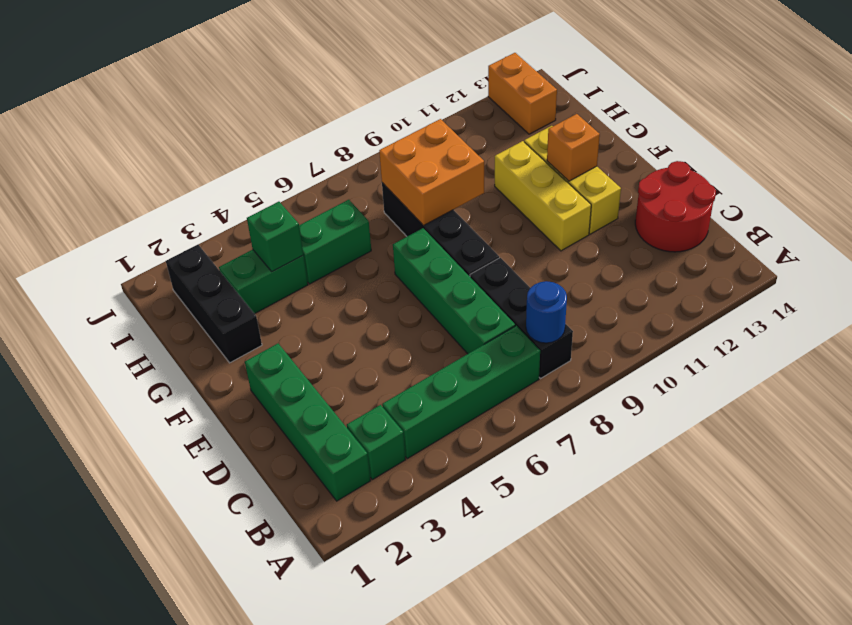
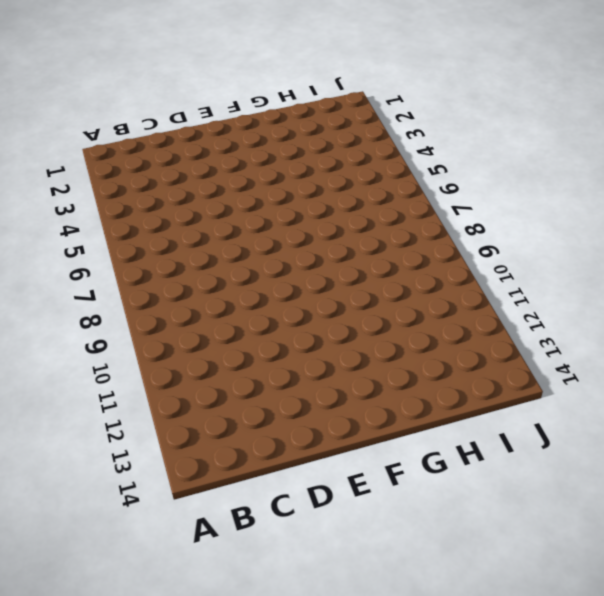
none -> green 1x4 brick [245,343,371,501]
none -> green 1x1 brick [347,405,406,480]
none -> green 1x4 brick [382,326,540,459]

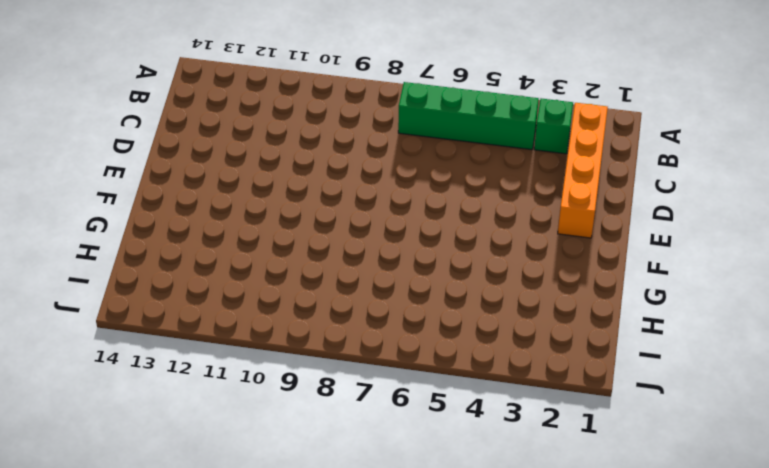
orange 1x4 brick [558,103,608,238] -> green 1x4 brick [245,343,371,501]
none -> black 1x3 brick [470,258,573,379]
none -> green 1x4 brick [393,228,515,354]
none -> red 2x2 round brick [635,161,716,252]

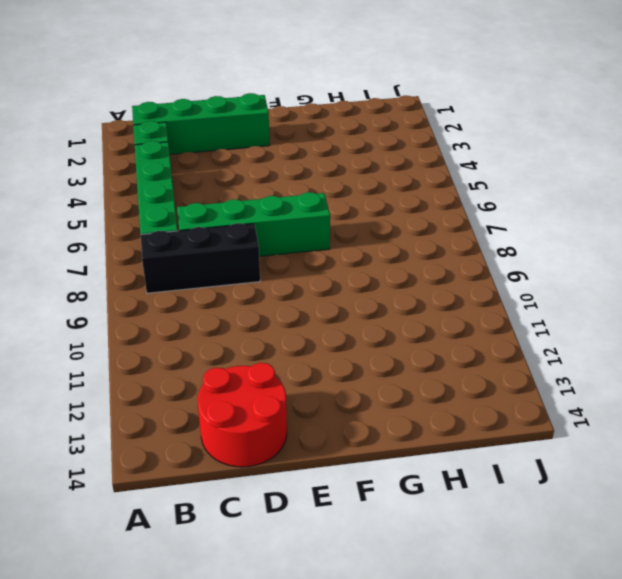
none -> black 1x4 brick [382,183,499,276]
none -> yellow 1x3 brick [495,141,591,251]
none -> yellow 1x3 brick [524,126,621,234]

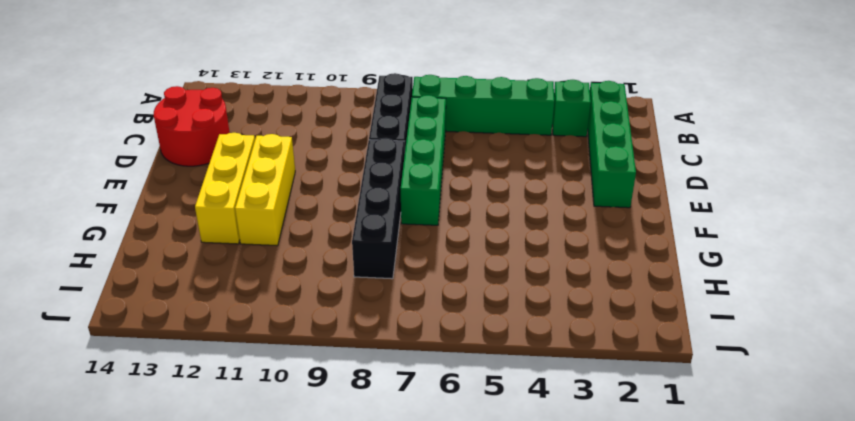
none -> black 1x3 brick [166,245,262,363]
none -> green 1x2 brick [219,250,308,314]
none -> green 1x2 brick [299,200,371,284]

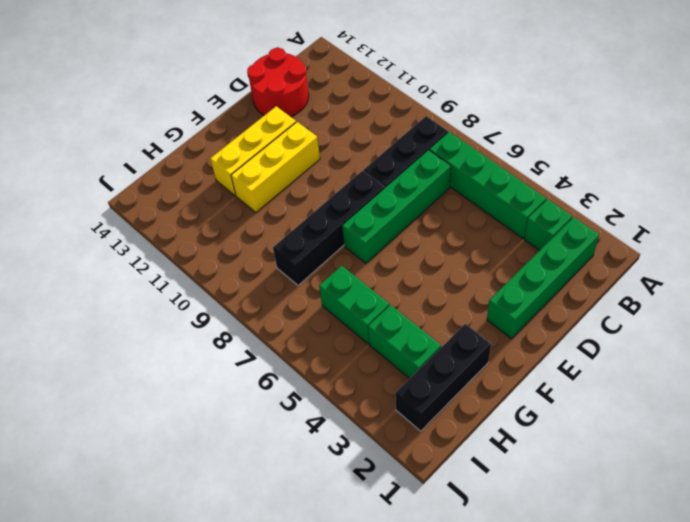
none -> orange 1x2 brick [488,53,557,134]
none -> blue 1x1 round brick [526,281,567,343]
none -> orange 1x1 brick [547,114,600,181]

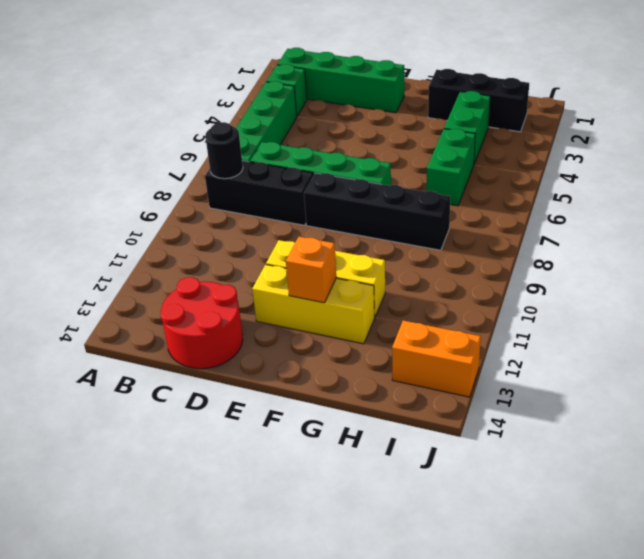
black 1x1 round brick [205,122,243,179] -> blue 1x1 round brick [526,281,567,343]
none -> orange 2x2 brick [379,119,484,226]
none -> green 1x1 brick [247,202,303,272]

